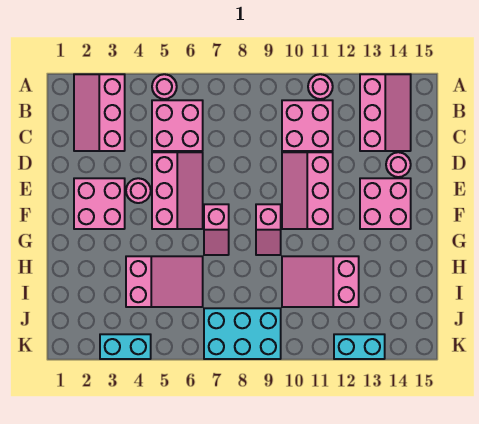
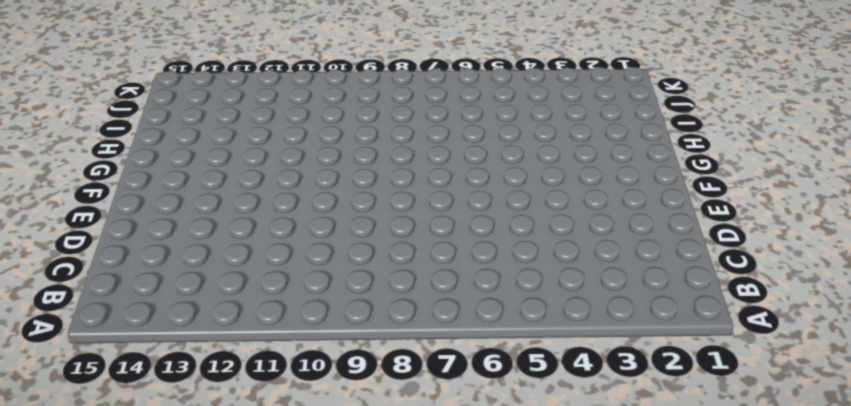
none -> pink 2x3 slope [74,74,125,151]
none -> pink 1x1 round brick [152,74,177,99]
none -> pink 1x1 round brick [308,74,333,99]

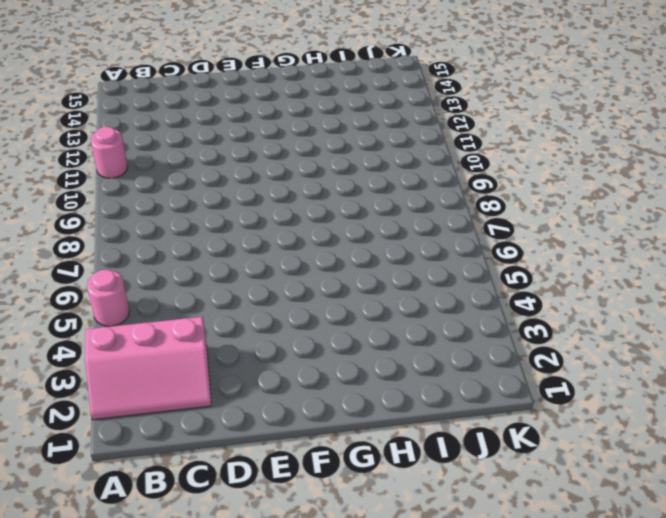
none -> pink 2x3 slope [360,74,411,151]
none -> pink 2x2 brick [152,100,203,151]
none -> pink 2x2 brick [282,100,333,151]

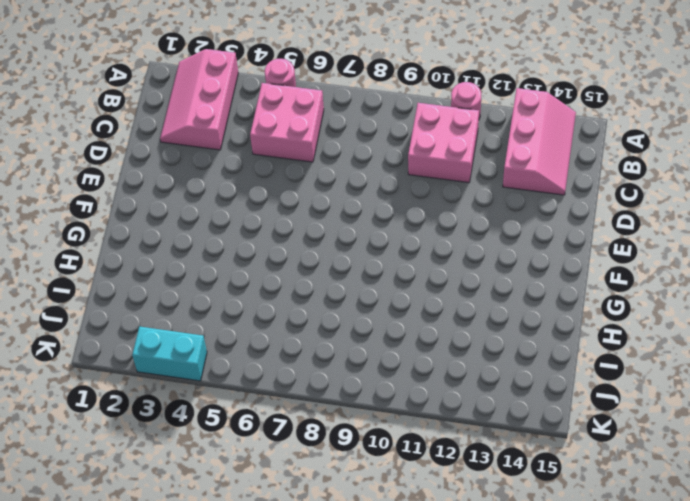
none -> pink 2x3 slope [152,152,203,229]
none -> pink 2x3 slope [282,152,333,229]
none -> pink 1x1 round brick [386,152,411,177]

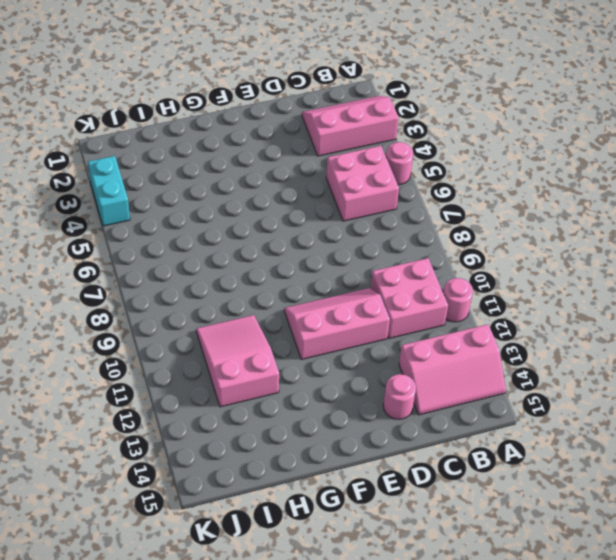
none -> pink 2x3 slope [152,152,203,229]
none -> pink 2x2 brick [74,178,125,229]
none -> pink 1x1 round brick [126,178,151,203]

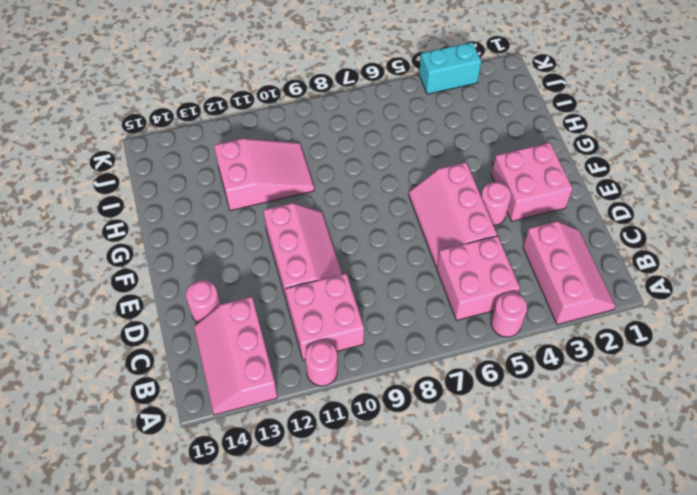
none -> pink 2x2 brick [360,178,411,229]
none -> pink 1x2 slope [204,204,229,255]
none -> pink 1x2 slope [256,204,281,255]

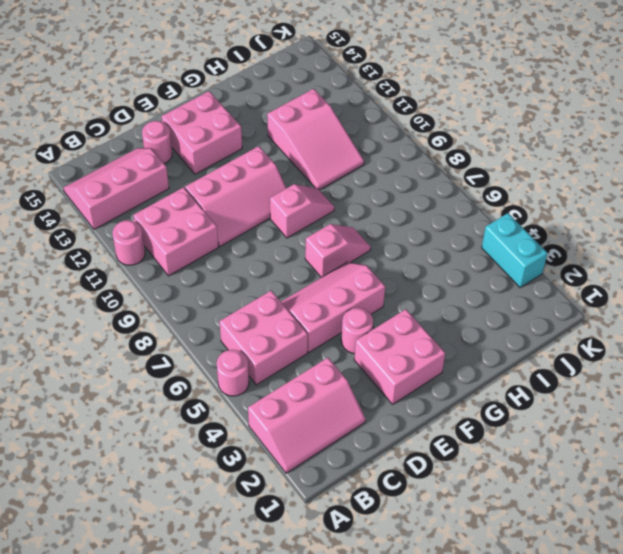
none -> pink 2x3 slope [126,256,203,307]
none -> cyan 2x3 brick [204,308,281,359]
none -> cyan 1x2 brick [334,334,385,359]

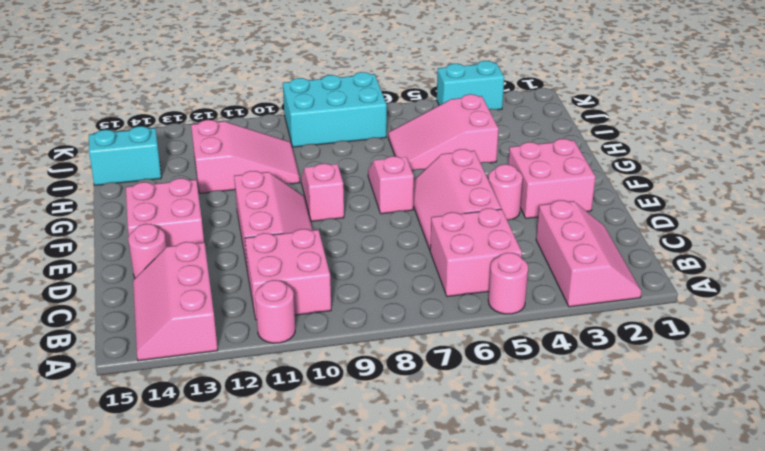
cyan 1x2 brick [89,126,161,185] -> cyan 1x2 brick moved to [334,334,385,359]

